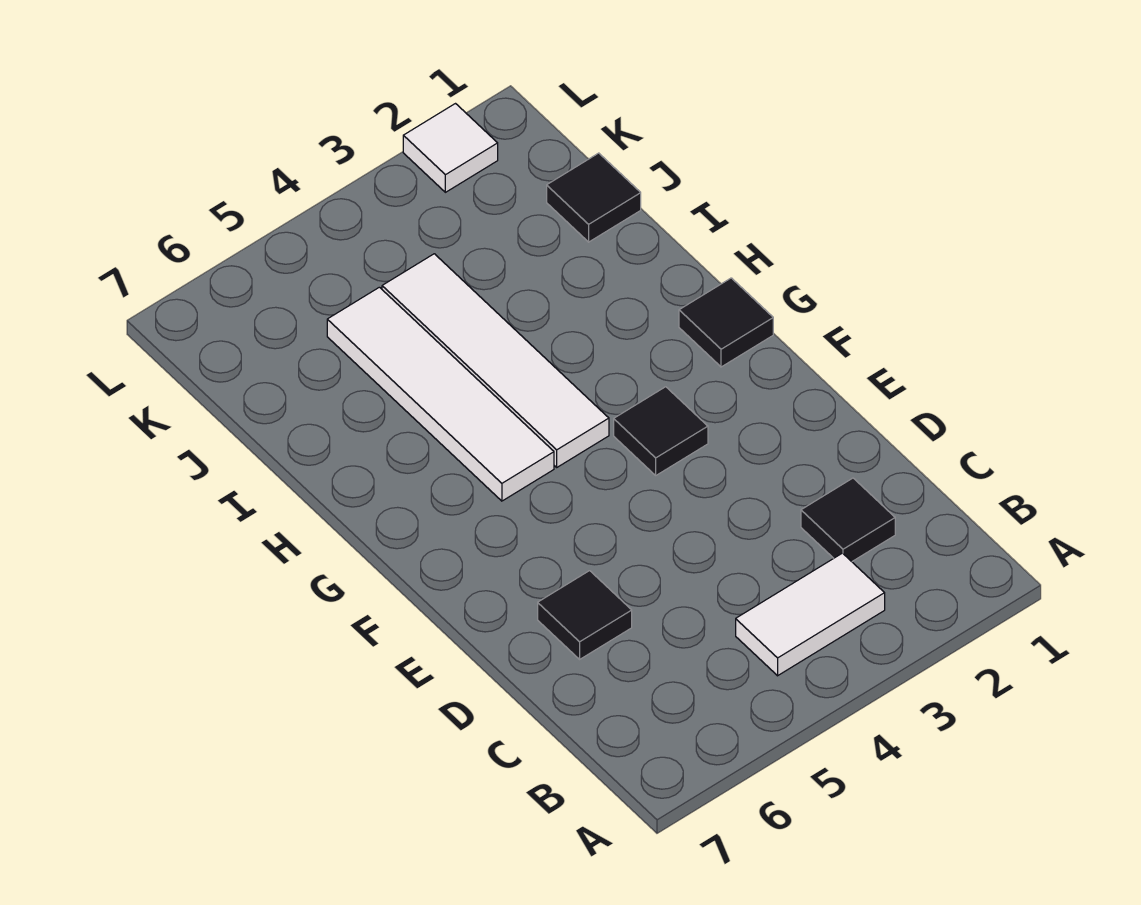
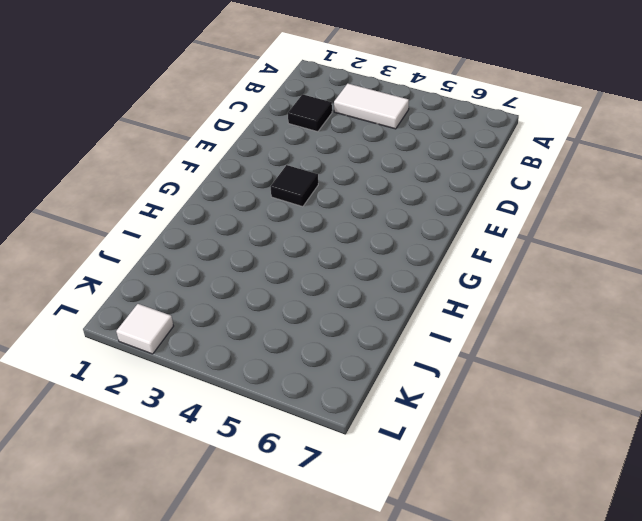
none -> black 1x1 tile [538,571,632,659]
none -> black 1x1 tile [679,278,773,367]

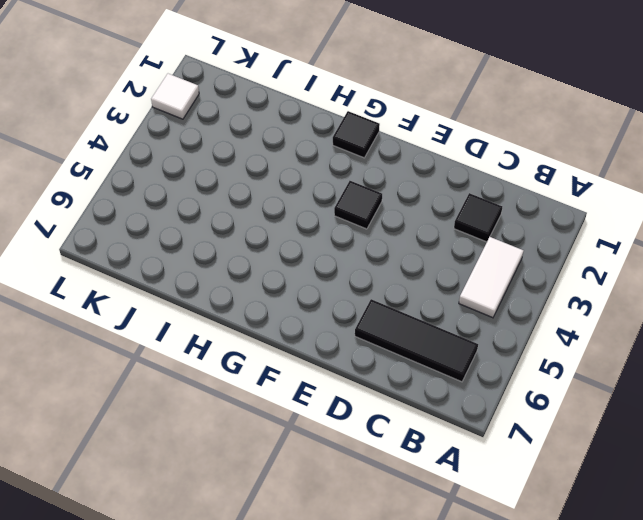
black 1x3 tile [355,299,478,382] -> black 1x1 tile [538,571,632,659]
none -> white 1x4 tile [382,254,609,467]
none -> white 1x4 tile [327,287,554,501]

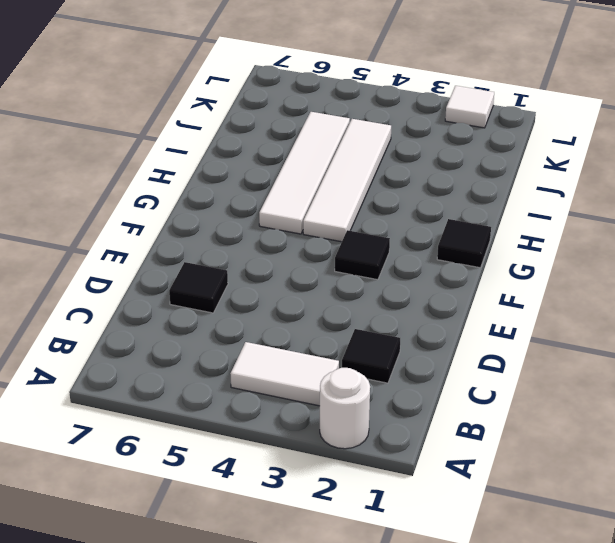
white 1x1 round brick [320,368,370,449] -> none
none -> black 1x1 tile [547,153,641,242]

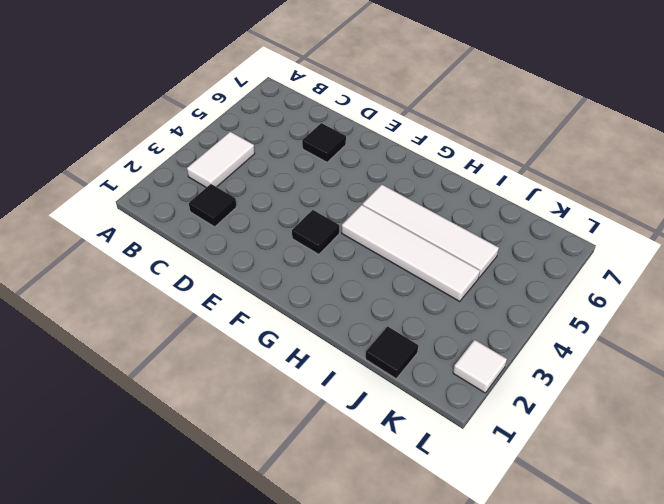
none -> black 1x1 tile [679,278,773,367]

